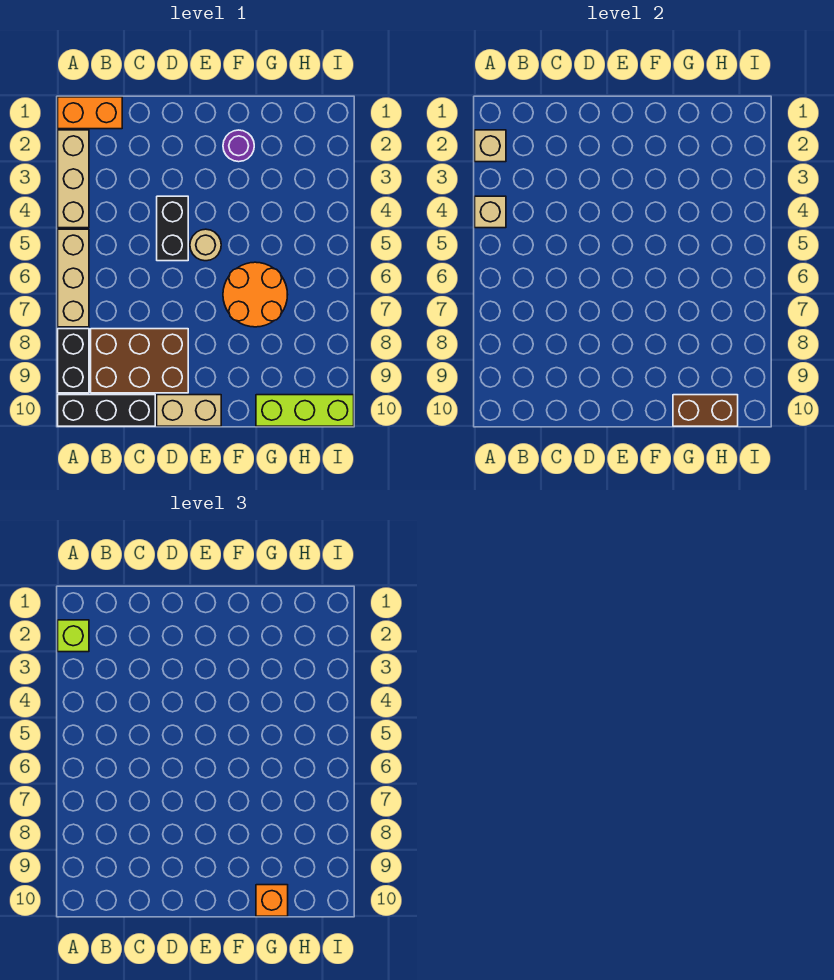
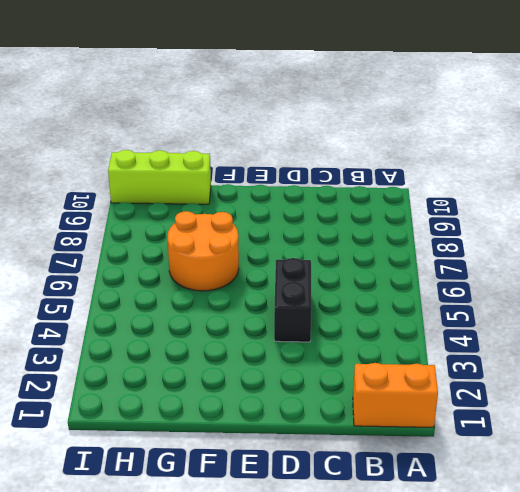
none -> tan 1x3 brick [58,130,89,228]
none -> tan 1x3 brick [58,229,89,327]
none -> black 1x2 brick [58,329,89,393]

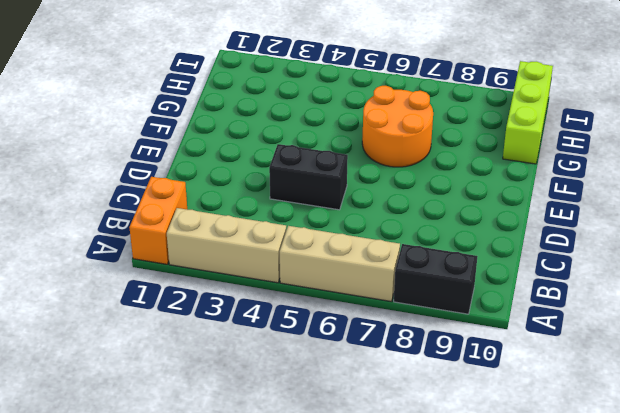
none -> black 1x3 brick [58,395,155,426]
none -> brown 2x3 brick [91,329,188,393]
none -> tan 1x2 brick [157,395,221,426]

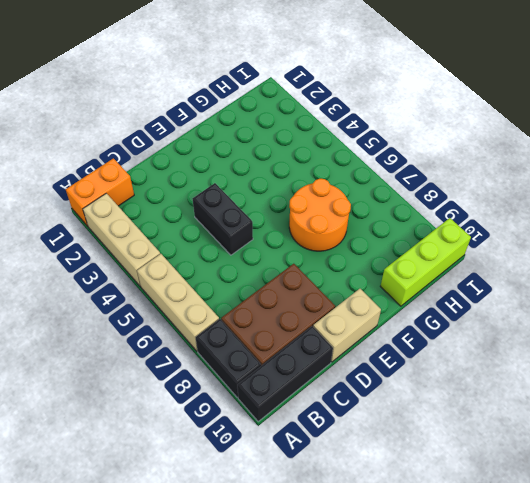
none -> tan 1x1 round brick [190,229,221,261]
none -> purple 1x1 round brick [223,130,254,162]
none -> tan 1x1 brick [475,130,506,162]

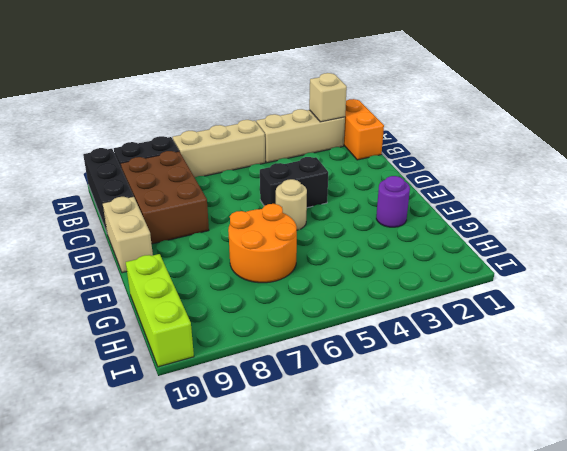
none -> tan 1x1 brick [475,196,506,228]
none -> brown 1x2 brick [673,395,738,426]
none -> lime 1x1 brick [58,620,89,652]

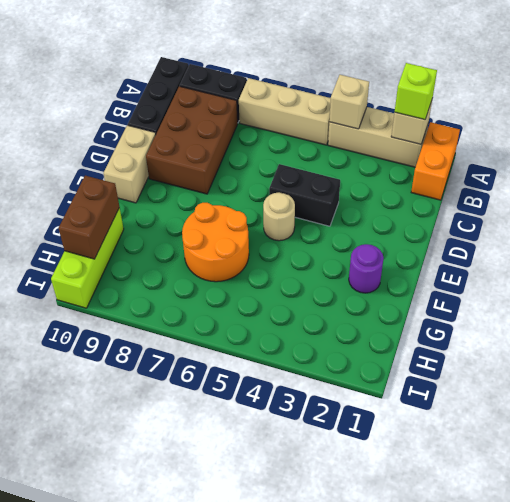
none -> orange 1x1 brick [256,885,288,916]

